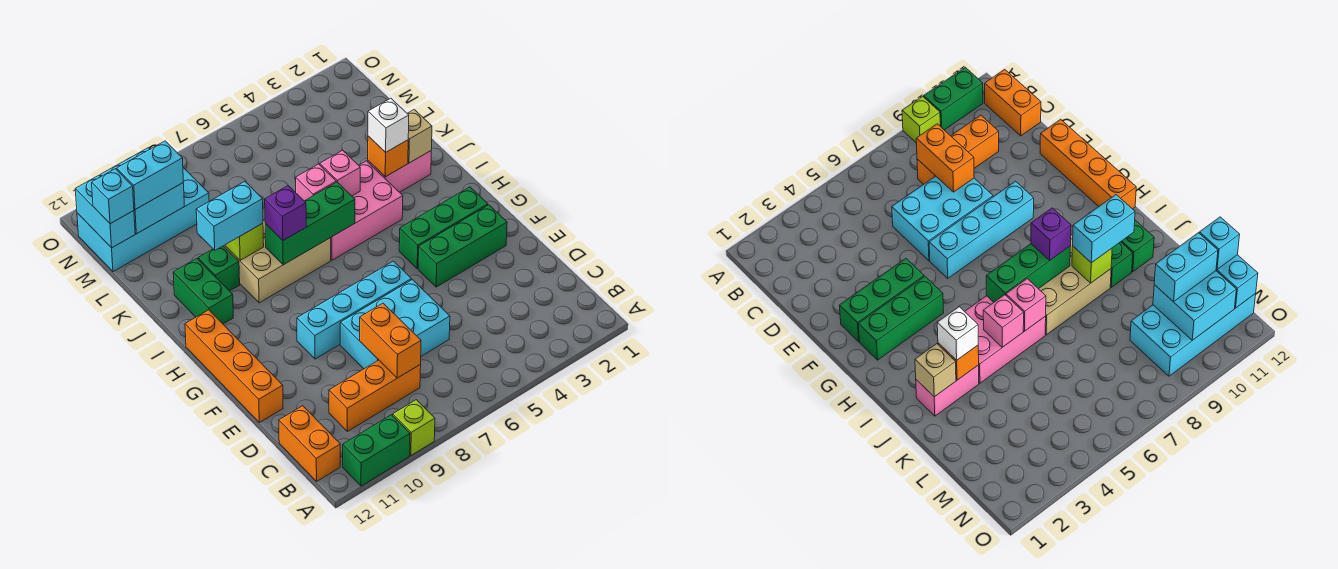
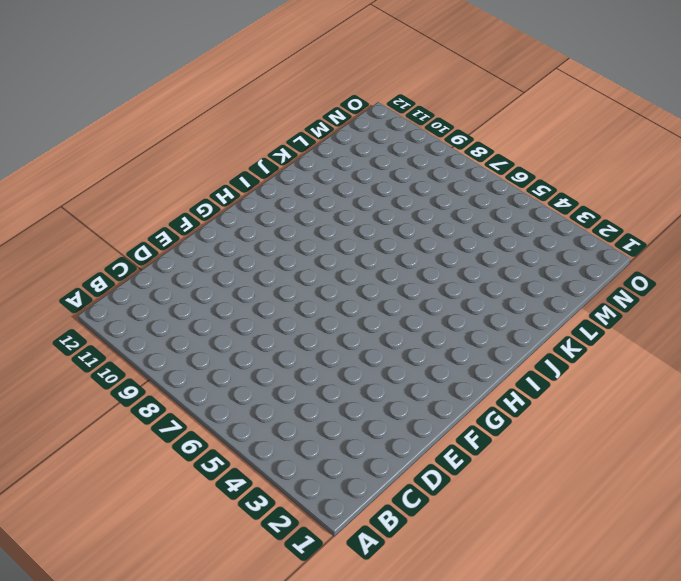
none -> lime 1x1 brick [393,400,435,455]
none -> green 1x2 brick [343,415,410,486]
none -> orange 1x2 brick [279,406,340,481]

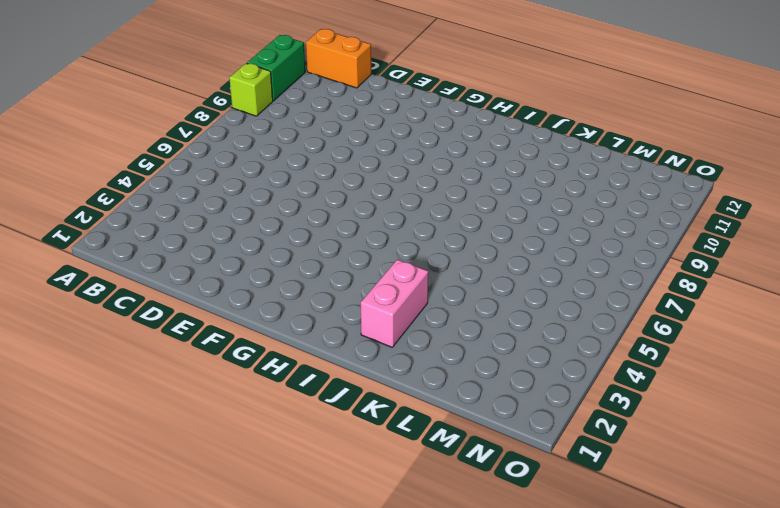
none -> orange 1x3 brick [329,360,421,431]
none -> cyan 2x3 brick [340,280,450,369]
none -> orange 1x4 brick [185,310,283,423]

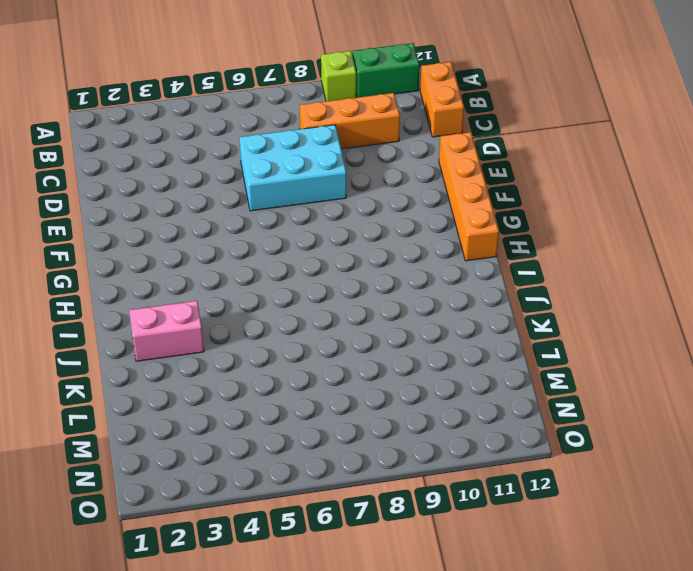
none -> green 1x3 brick [418,205,507,287]
none -> cyan 1x4 brick [297,261,412,359]
none -> green 1x3 brick [399,187,488,269]

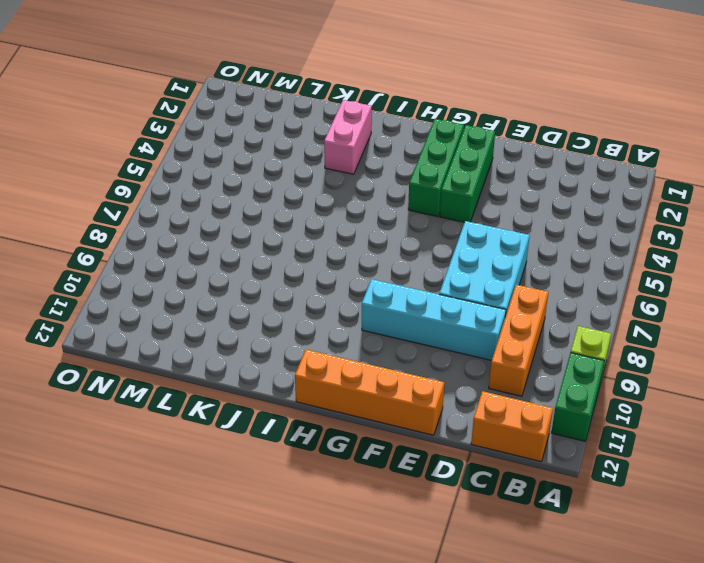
cyan 1x4 brick [362,279,506,360] -> cyan 1x4 brick turned to [297,261,412,359]
none -> pink 2x3 brick [331,161,403,260]
none -> tan 2x3 brick [224,219,331,303]
none -> green 1x2 brick [173,259,233,324]

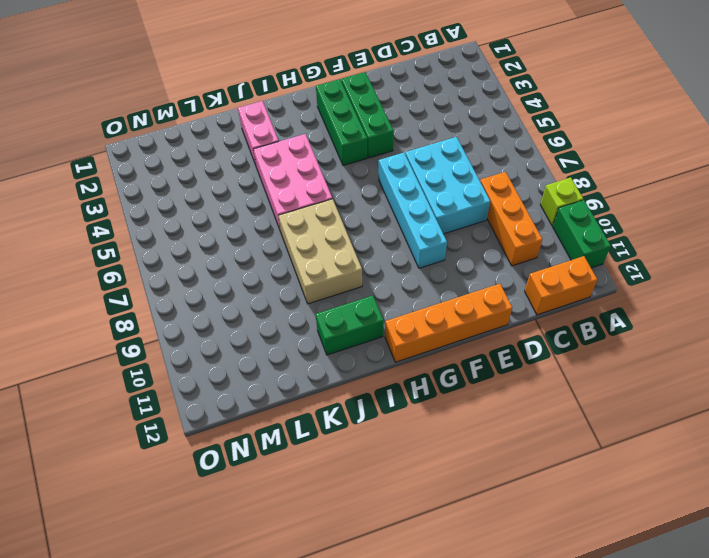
none -> green 1x1 brick [198,246,240,291]
none -> cyan 2x4 brick [77,168,209,272]
none -> orange 1x2 brick [360,303,421,378]

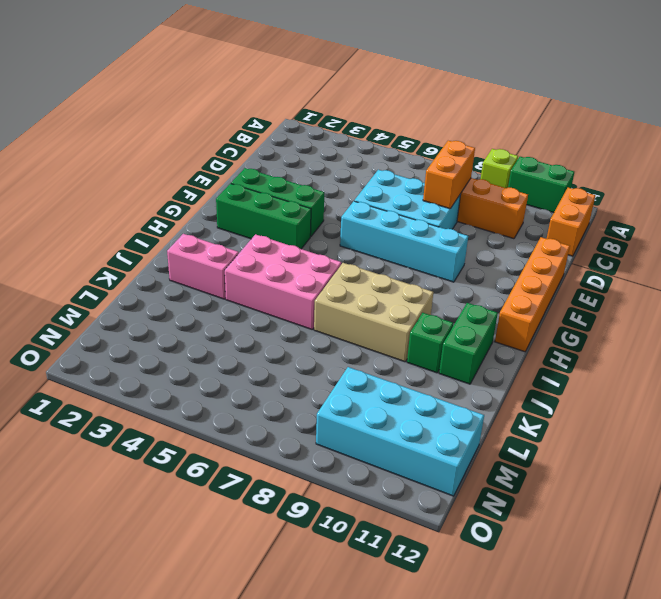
none -> green 1x3 brick [265,182,355,265]
none -> tan 1x1 brick [407,110,432,163]
none -> orange 1x1 brick [368,136,408,177]

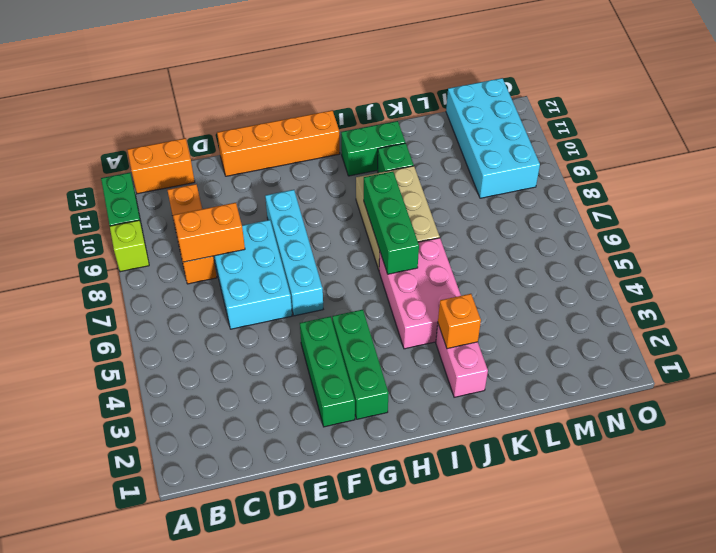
none -> tan 1x1 brick [407,110,432,163]
none -> pink 1x1 brick [320,150,360,196]
none -> pink 1x1 brick [296,164,336,201]

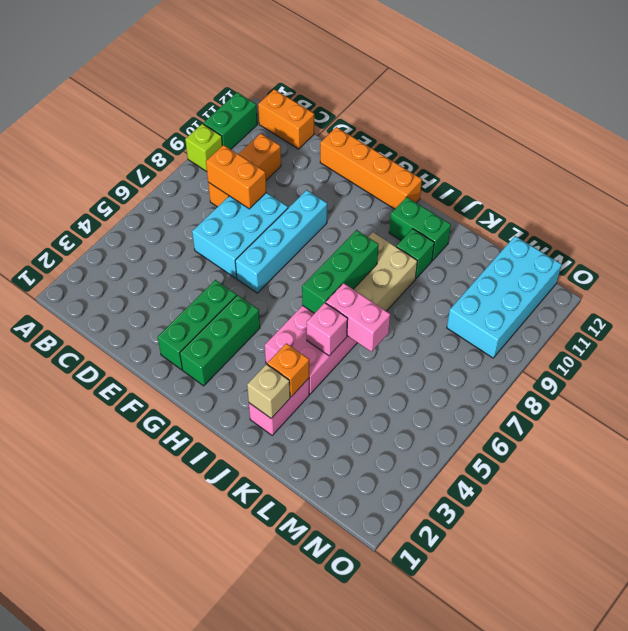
pink 1x2 brick [326,283,390,352] -> pink 1x1 brick [296,164,336,201]
none -> lime 1x1 brick [225,223,264,260]
none -> cyan 2x2 brick [100,148,184,234]
none -> cyan 1x2 brick [75,175,135,248]

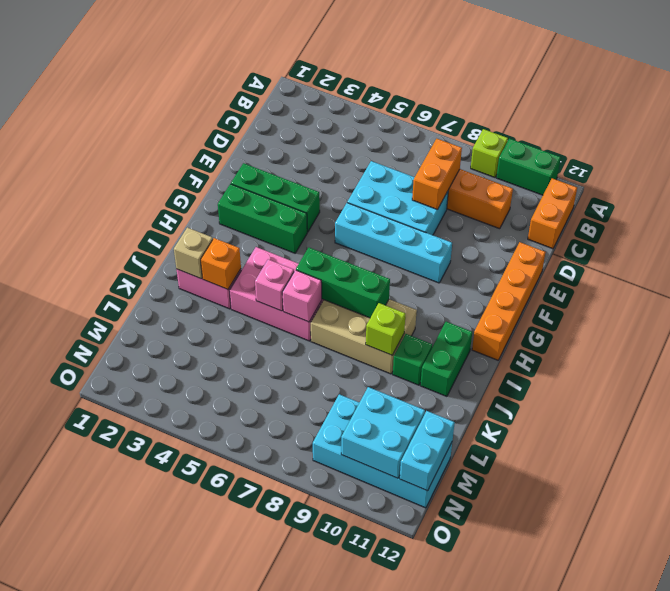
none -> purple 1x1 brick [265,186,306,240]
none -> white 1x1 brick [368,98,409,152]
none -> cyan 1x2 brick [196,181,263,250]

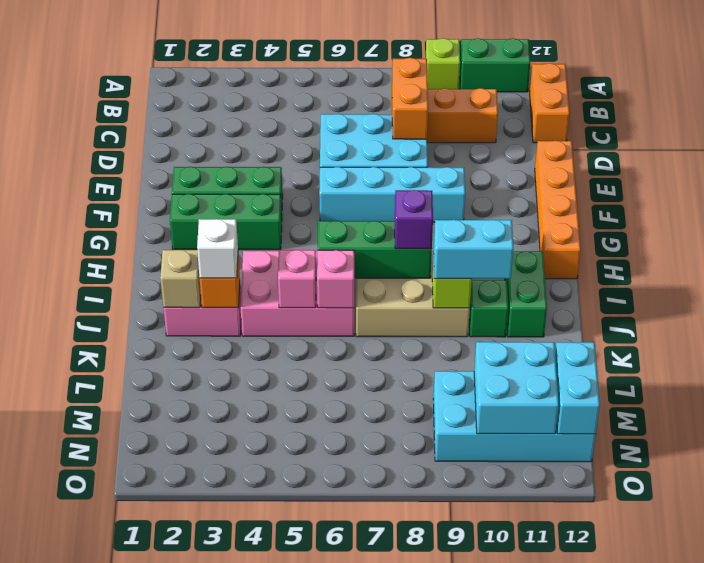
none -> cyan 1x2 brick [117,141,183,210]
none -> cyan 1x1 brick [92,169,134,224]

